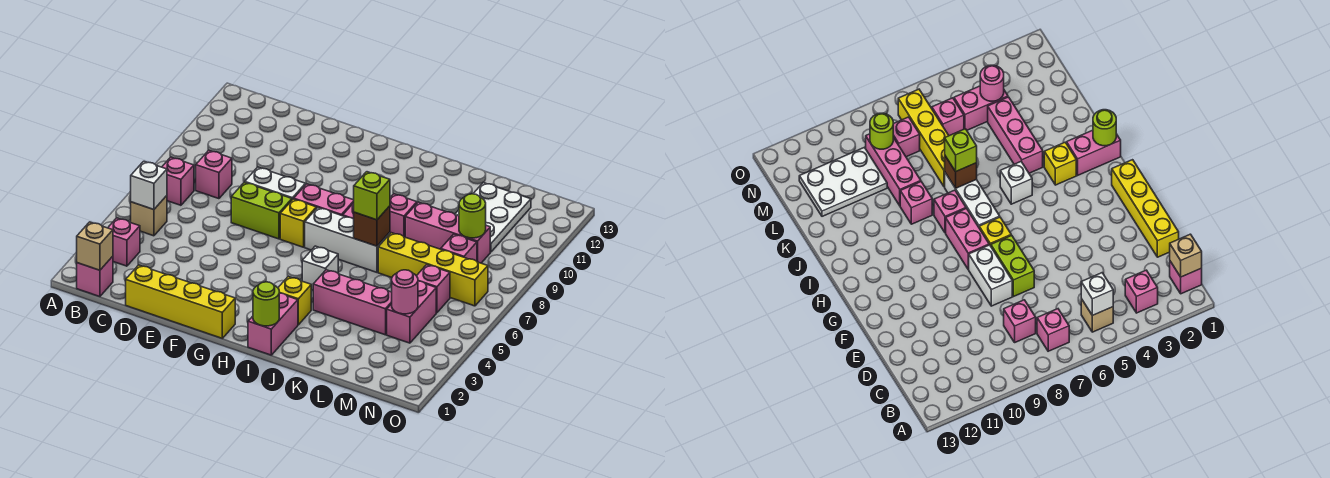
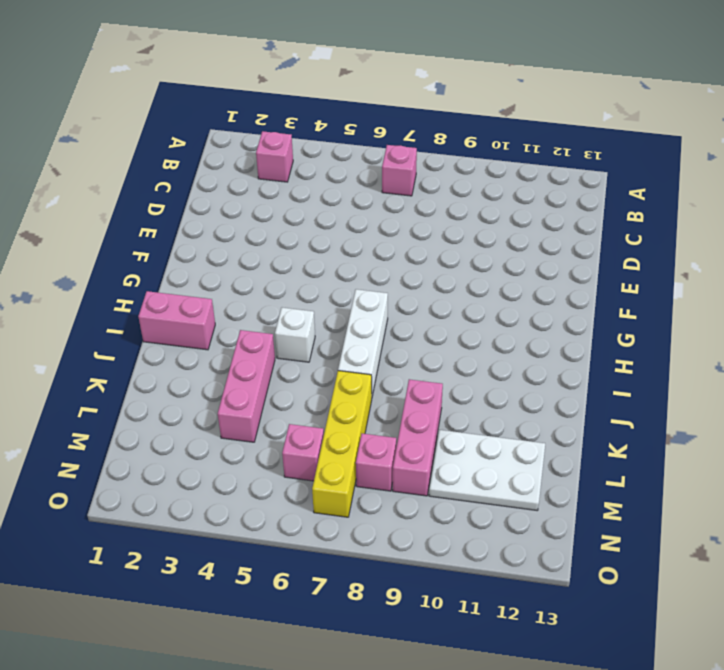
none -> pink 1x1 brick [77,256,113,297]
none -> tan 1x1 brick [131,196,167,236]
none -> pink 1x1 brick [196,150,232,199]
none -> yellow 1x4 brick [126,265,235,338]

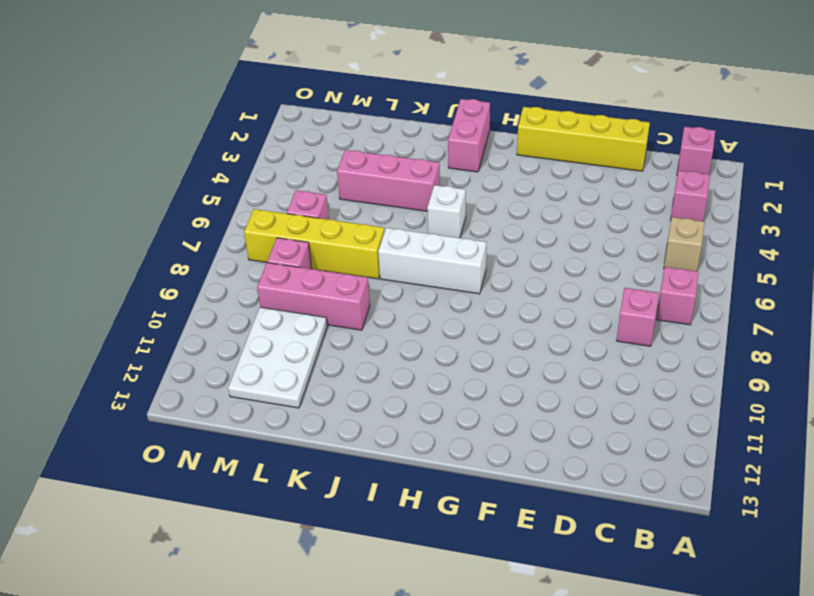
none -> lime 1x2 brick [231,182,292,239]
none -> white 1x2 brick [245,167,305,200]
none -> yellow 1x1 brick [280,199,316,247]
none -> pink 1x2 brick [294,184,354,216]

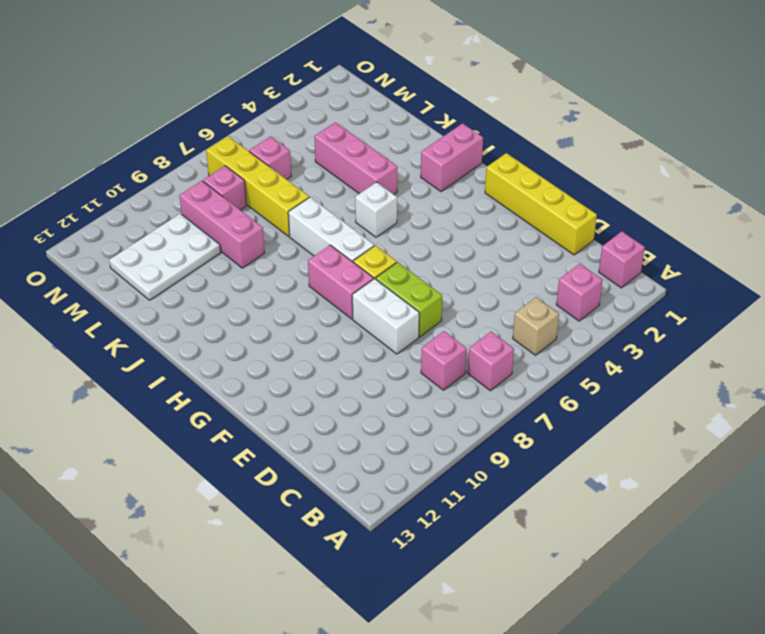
none -> yellow 1x1 brick [278,277,311,325]
none -> pink 1x1 brick [934,190,966,233]
none -> pink 1x1 brick [390,194,417,237]
none -> pink 1x2 brick [387,281,436,343]

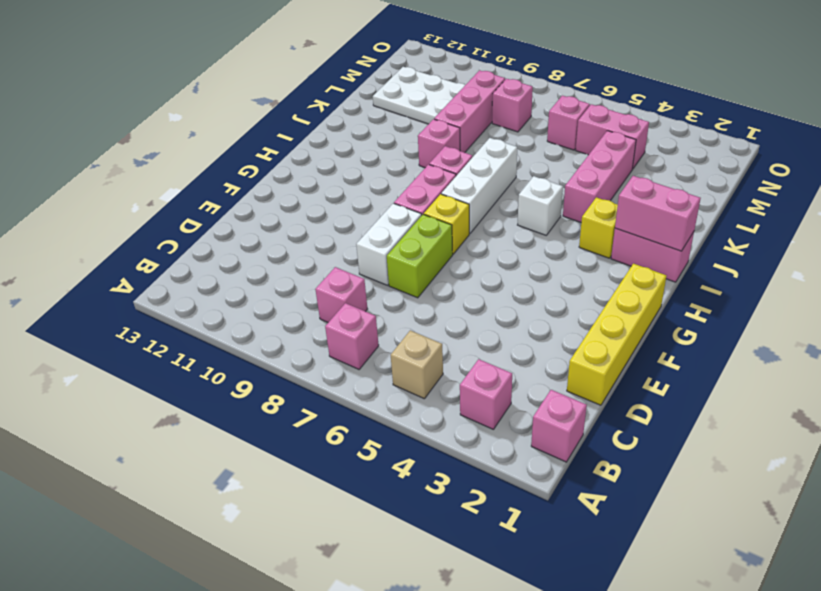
pink 1x2 brick [615,176,701,251] -> lime 1x1 round brick [253,282,279,326]
none -> yellow 1x4 brick [378,233,488,306]
none -> tan 1x1 brick [77,222,113,270]
none -> white 1x1 brick [131,161,167,210]
none -> brown 1x1 brick [354,206,390,246]

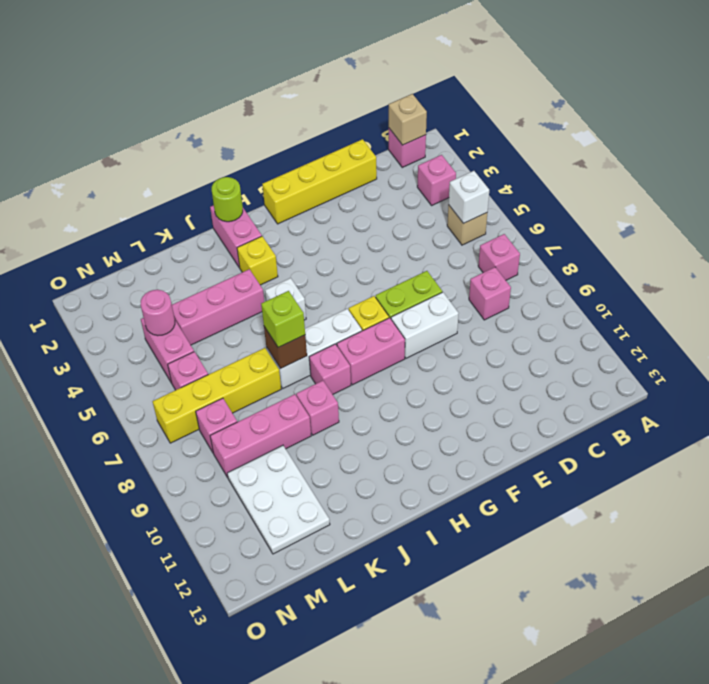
none -> lime 1x1 round brick [459,194,486,238]

